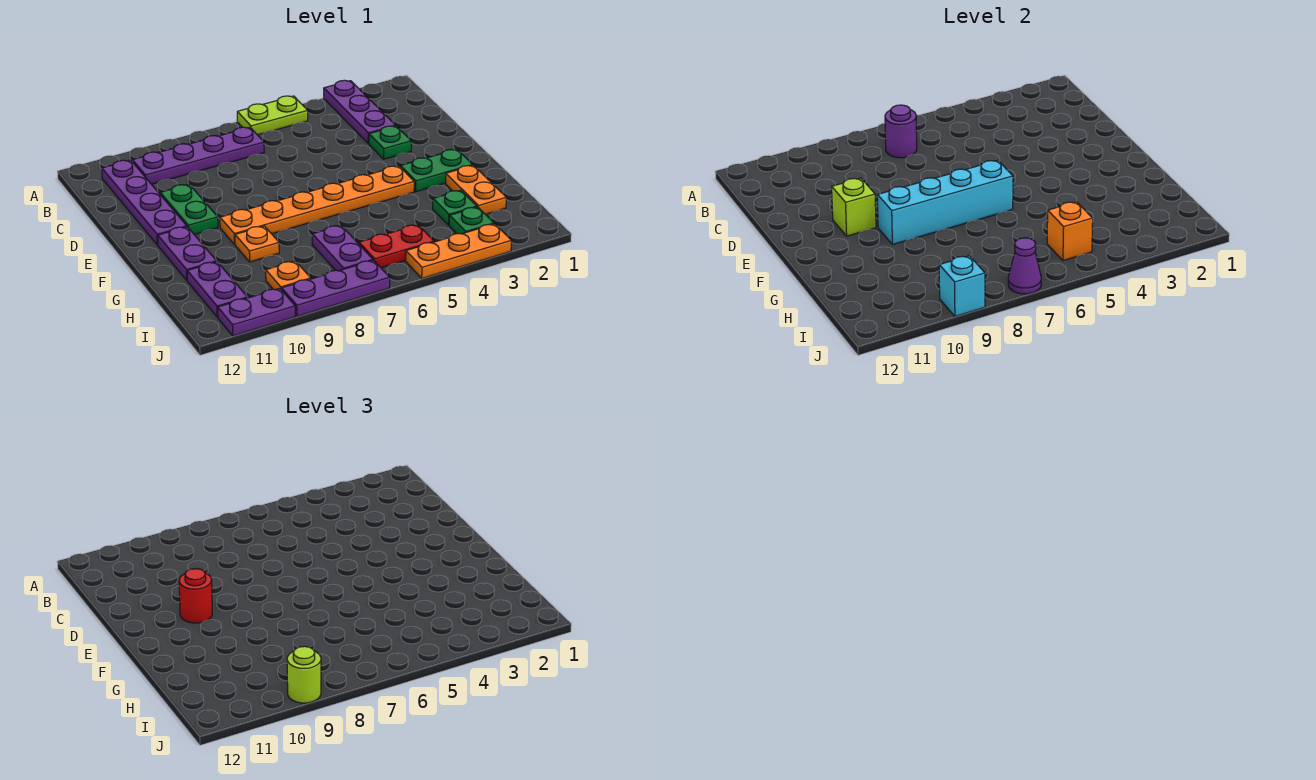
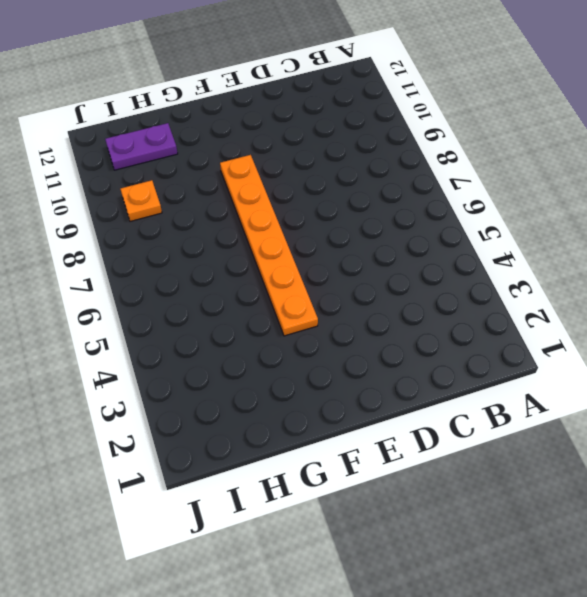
none -> purple 1x3 plate [324,80,396,144]
none -> lime 1x2 plate [237,96,308,135]
none -> purple 1x4 plate [132,127,264,184]

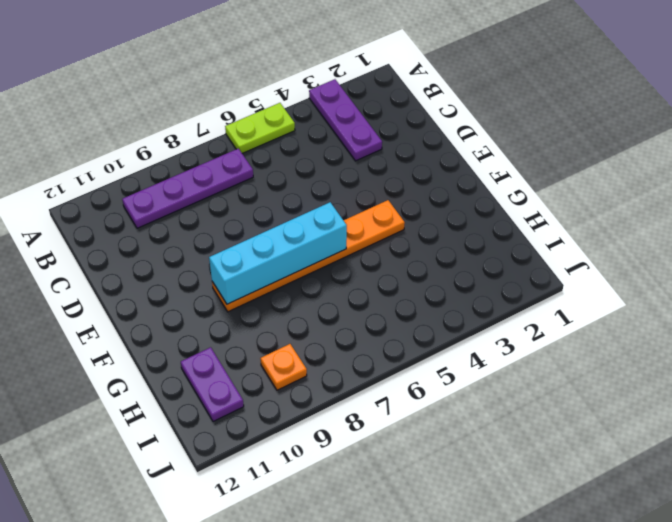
none -> purple 1x4 plate [102,160,187,245]
none -> green 1x1 plate [369,126,411,159]
none -> green 1x2 plate [160,184,218,235]

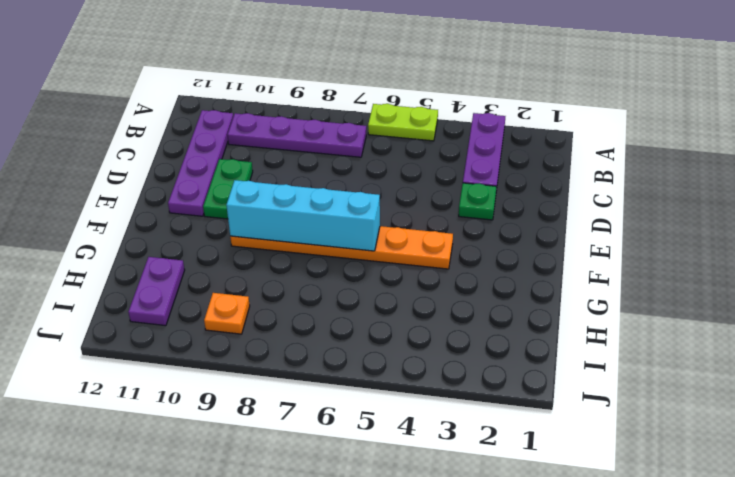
none -> green 1x2 plate [400,149,473,192]
none -> purple 1x2 plate [158,227,217,280]
none -> orange 1x2 plate [446,165,506,214]

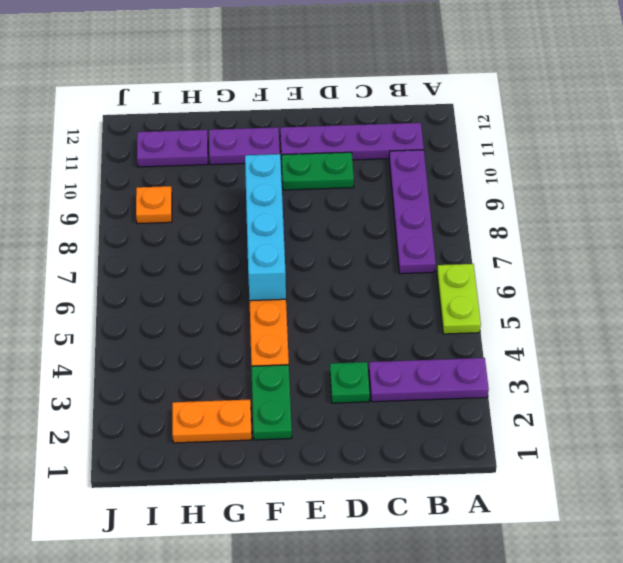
none -> orange 1x1 plate [235,226,279,262]
none -> green 1x1 plate [433,190,477,225]
none -> purple 1x2 plate [312,225,373,271]

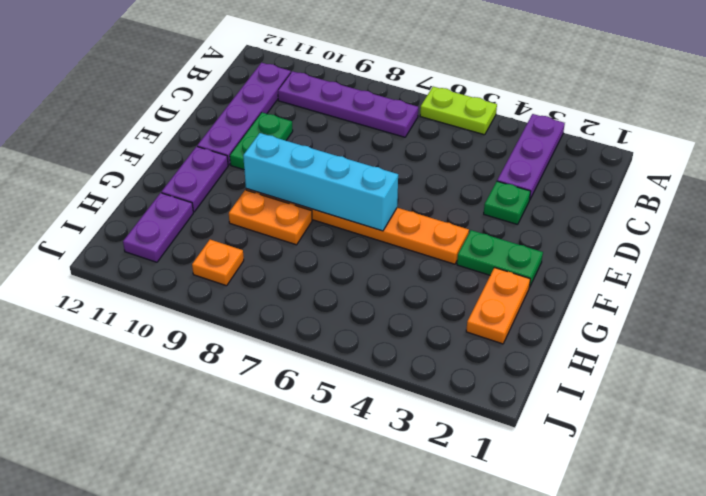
orange 1x2 plate [229,190,312,245] -> orange 1x1 plate [235,226,279,262]
none -> green 1x1 plate [433,190,477,225]
none -> purple 1x2 plate [312,225,373,271]
none -> green 1x1 plate [449,207,494,234]

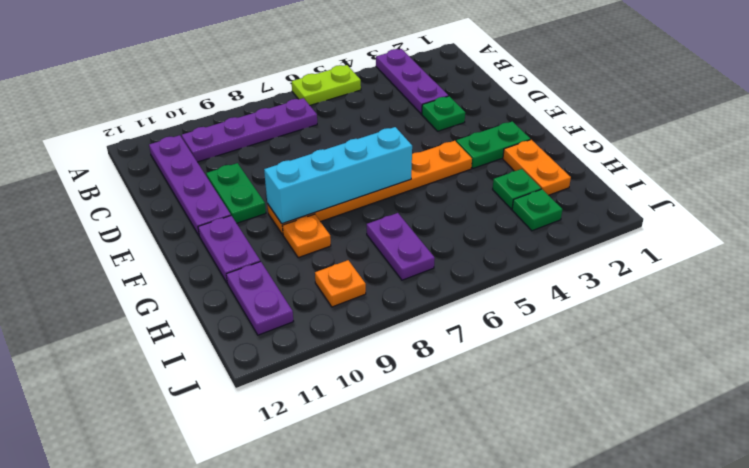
none -> red 1x2 plate [359,225,434,268]
none -> orange 1x3 plate [406,224,511,278]
none -> purple 1x3 plate [282,260,390,316]

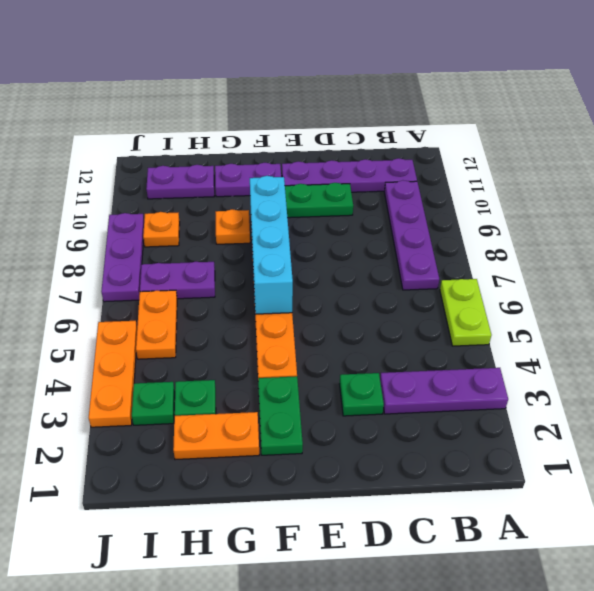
orange 1x2 plate [136,290,177,359] -> red 1x2 plate [359,225,434,268]
none -> purple 1x2 plate [218,288,295,336]
none -> purple 1x1 round brick [885,105,917,158]
none -> lime 1x1 brick [832,178,876,236]

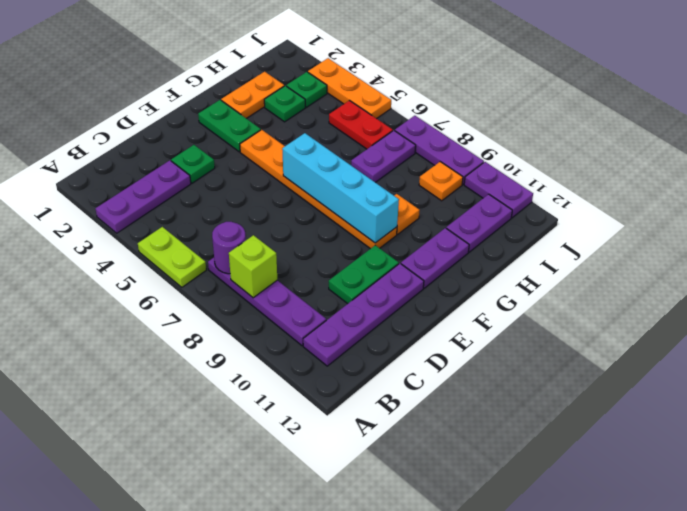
lime 1x1 brick [229,235,277,298] -> lime 1x1 brick moved to [832,178,876,236]
none -> orange 1x1 brick [1047,202,1093,261]
none -> purple 1x1 cone [1008,238,1041,294]
none -> cyan 1x1 brick [939,256,985,316]

